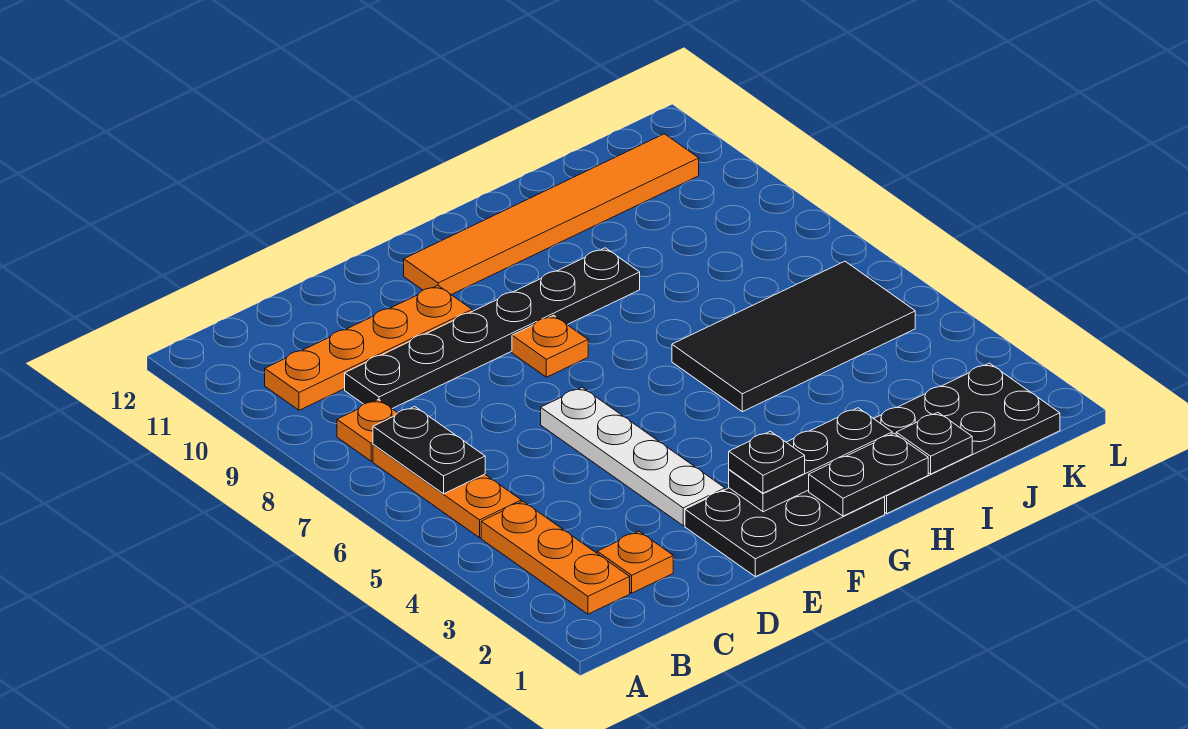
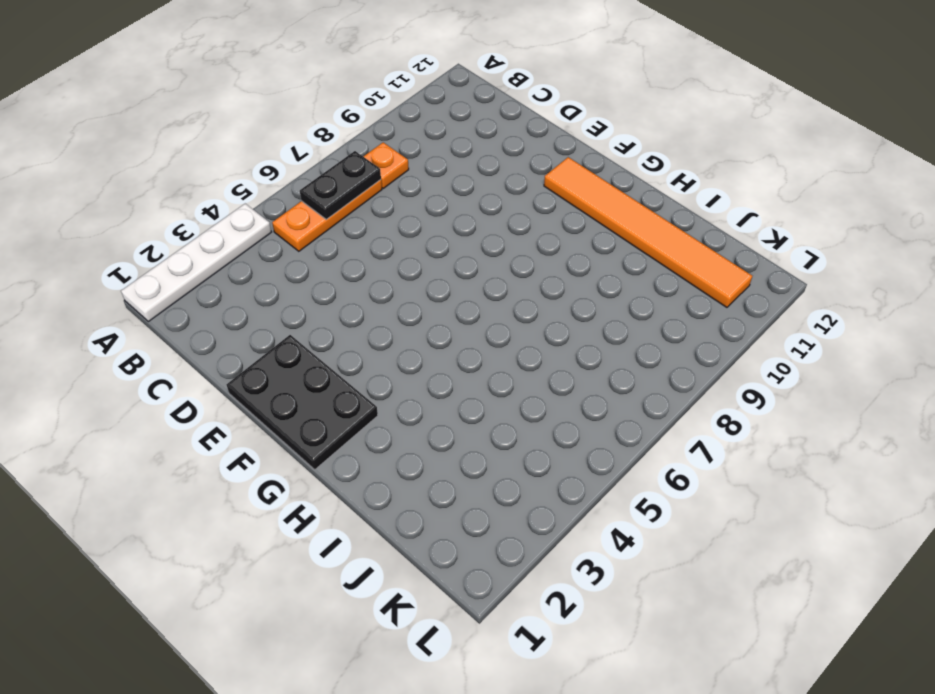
white 1x4 plate [121,204,271,321] -> white 1x4 plate moved to [541,387,725,526]
none -> orange 1x3 plate [481,502,630,614]
none -> orange 1x4 plate [265,285,472,410]
none -> orange 1x1 plate [597,531,673,593]

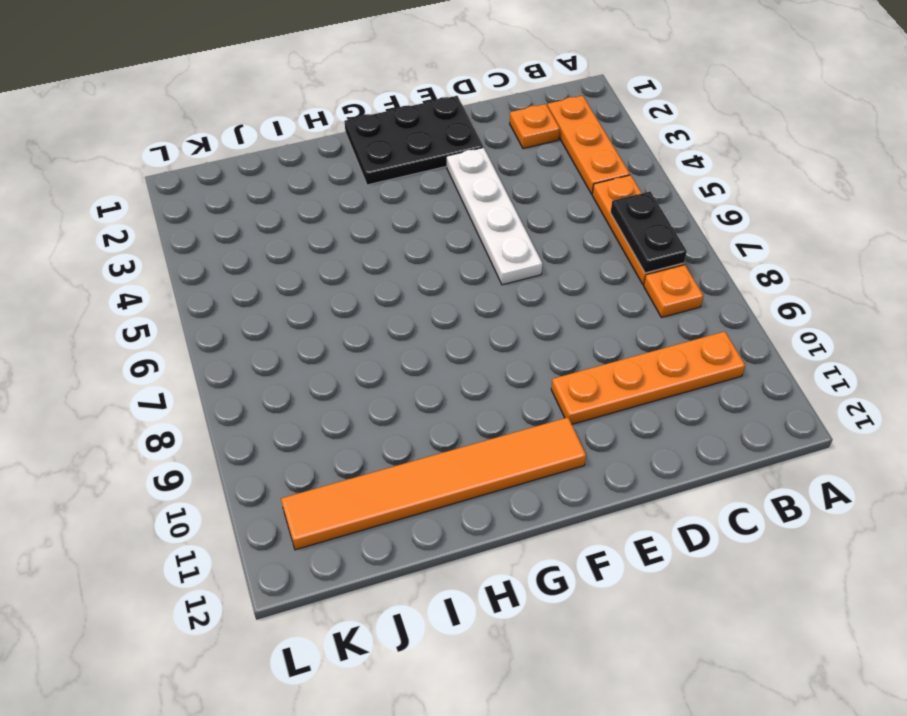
none -> black 1x6 plate [345,248,640,409]
none -> orange 1x1 plate [512,315,588,377]
none -> black 2x4 plate [874,363,1060,513]

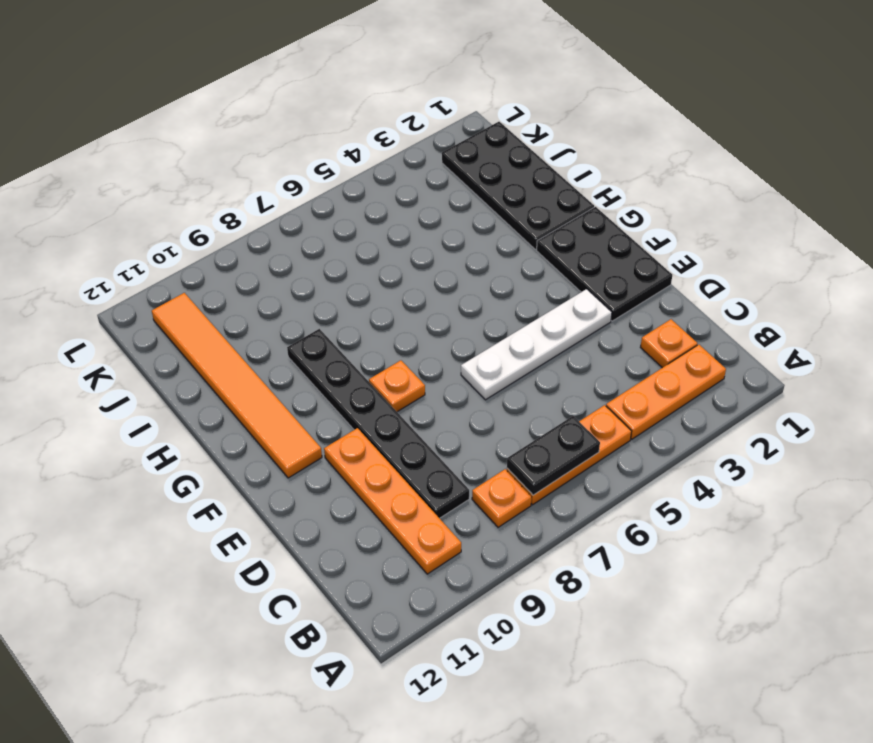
none -> black 2x4 tile [672,261,915,412]
none -> black 1x3 plate [729,408,892,512]
none -> black 1x2 plate [809,433,928,516]

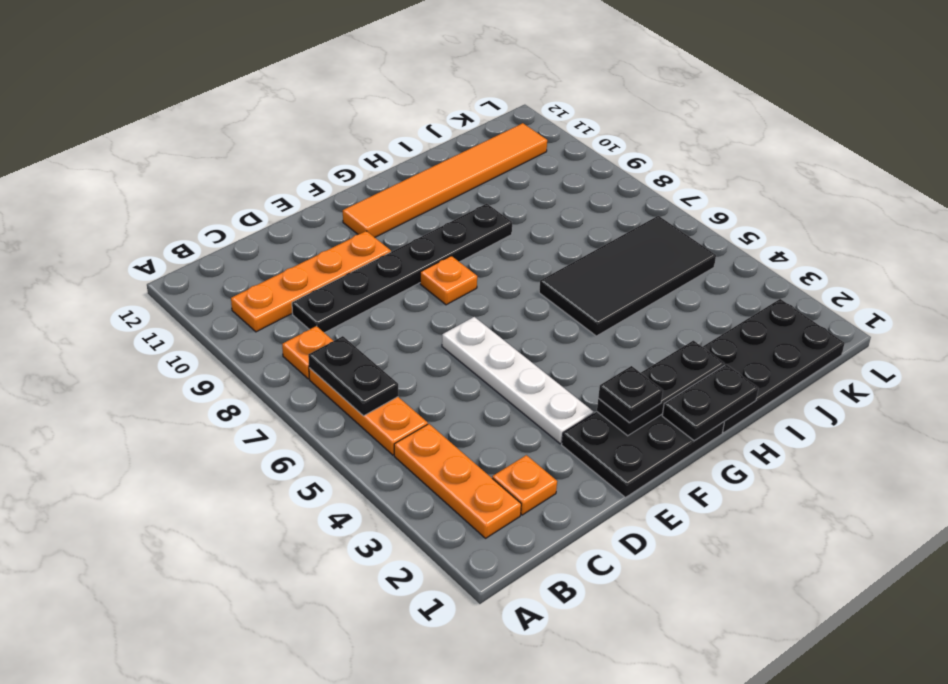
none -> black 1x1 plate [896,412,972,474]

